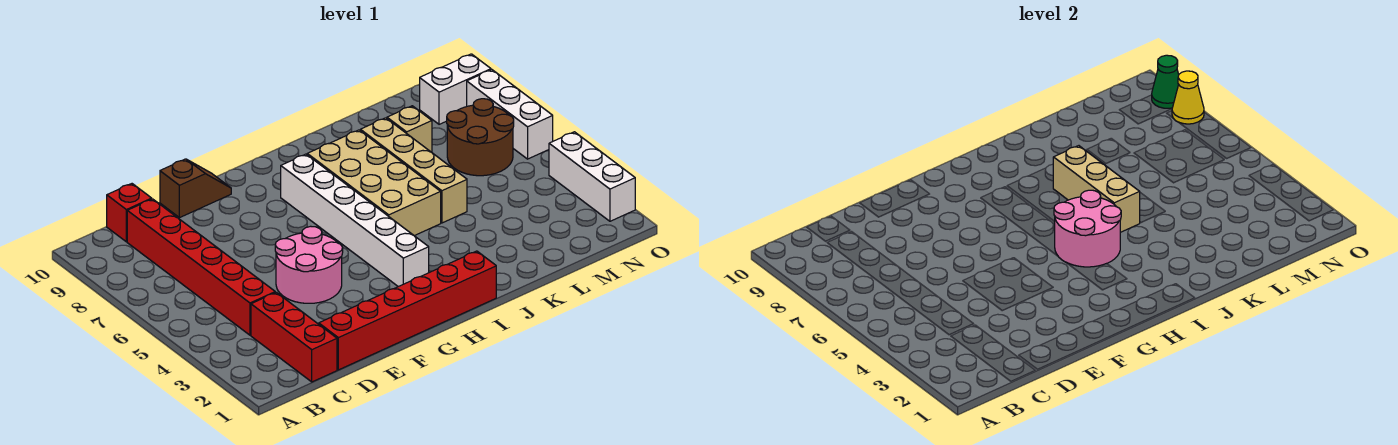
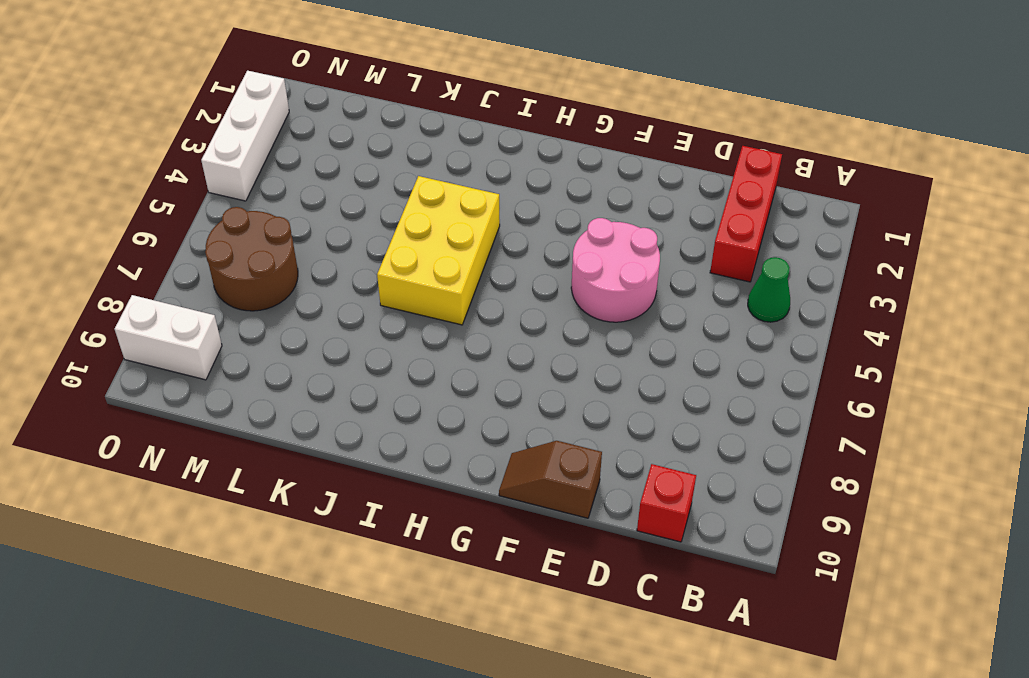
green 1x1 cone [748,257,790,322] -> green 1x1 cone moved to [1152,55,1179,108]
yellow 2x3 brick [377,176,500,325] -> tan 2x4 brick [307,130,441,236]
none -> red 1x6 brick [127,199,275,335]
none -> red 1x6 brick [319,251,496,370]
none -> white 1x6 brick [281,154,429,287]

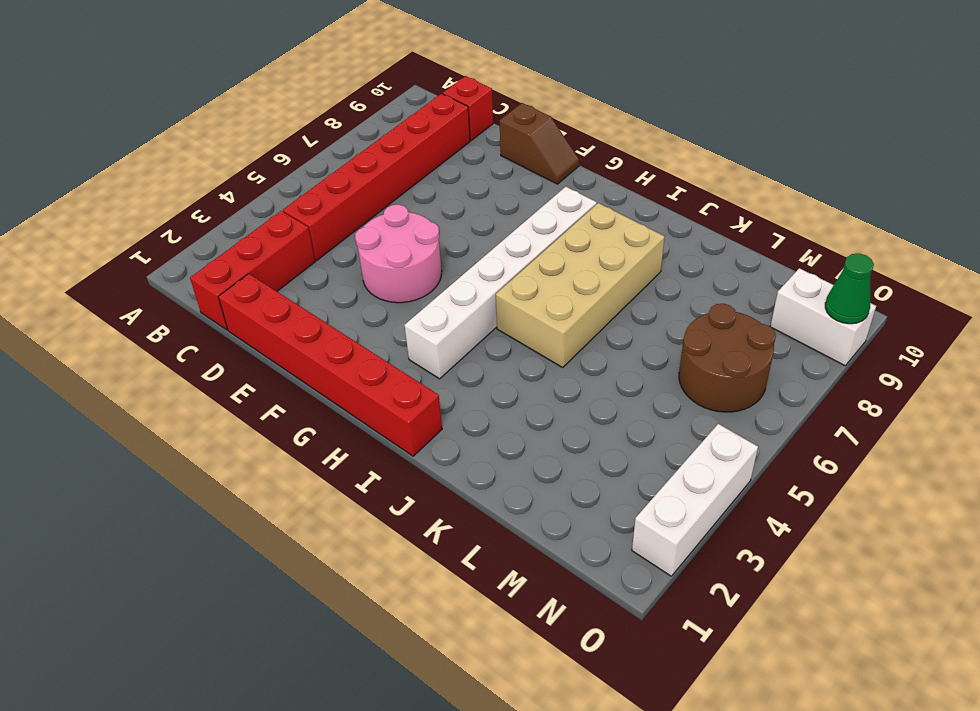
none -> tan 1x4 brick [360,118,467,223]
none -> tan 1x1 brick [387,106,432,152]
none -> white 1x3 brick [467,70,553,159]

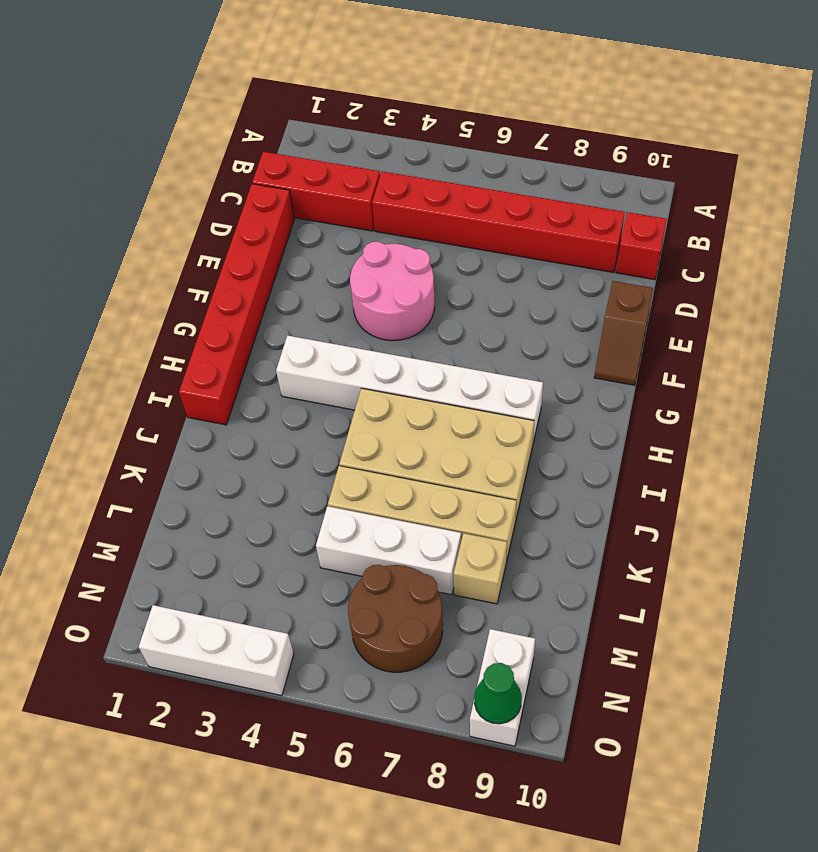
white 1x3 brick [316,506,461,595] -> white 1x3 brick moved to [467,70,553,159]
none -> pink 2x2 round brick [1054,190,1121,267]
none -> tan 1x3 brick [1053,146,1140,232]
none -> yellow 1x1 cone [1172,71,1204,124]

